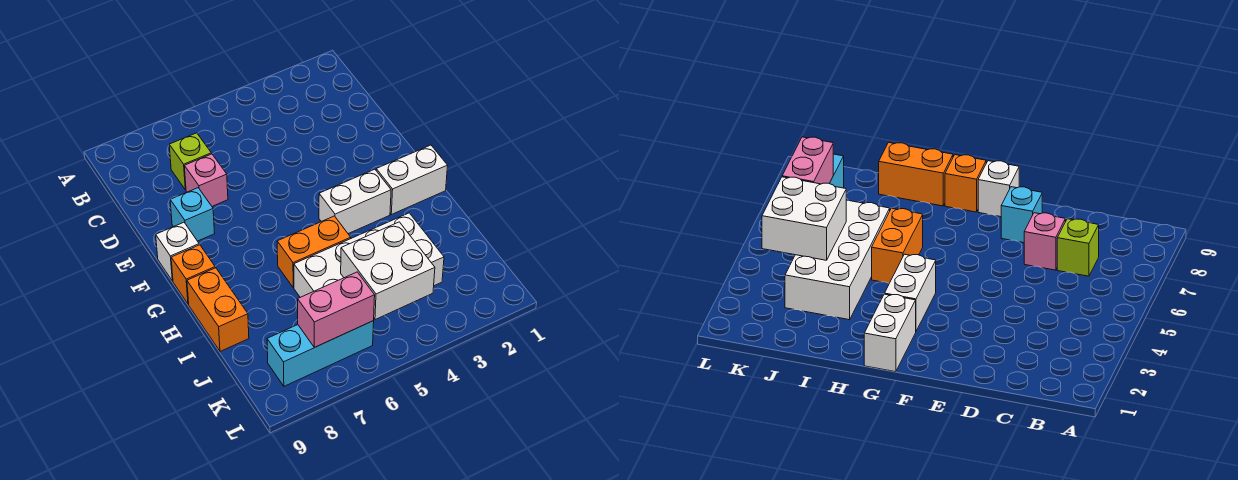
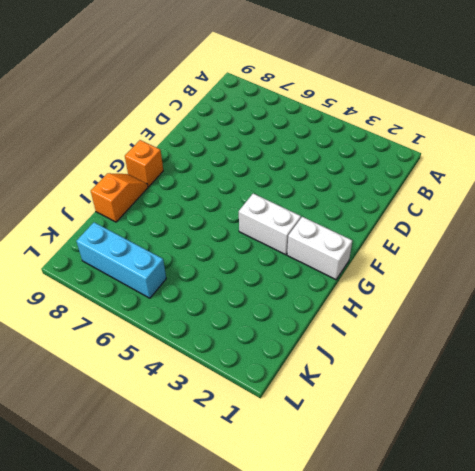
orange 1x2 slope [91,173,148,222] -> orange 1x2 brick [187,268,249,351]
none -> lime 1x1 brick [169,133,211,190]
none -> pink 1x1 brick [184,154,228,206]
none -> cyan 1x1 brick [170,188,215,241]

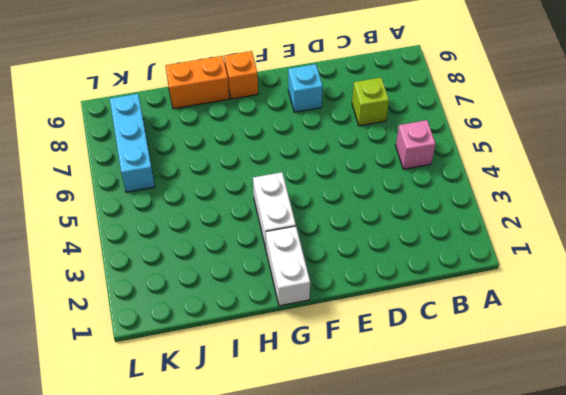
pink 1x1 brick [396,120,436,169] -> pink 1x1 brick moved to [184,154,228,206]
none -> white 1x1 brick [156,222,199,281]
none -> orange 1x2 brick [277,216,351,288]
none -> white 2x4 brick [294,213,444,297]

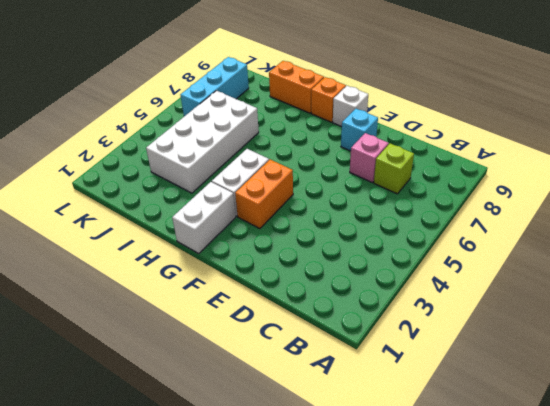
orange 1x2 brick [235,160,293,229] -> orange 1x2 brick moved to [277,216,351,288]
none -> white 2x2 brick [341,222,435,320]
none -> pink 1x2 brick [298,272,375,348]

